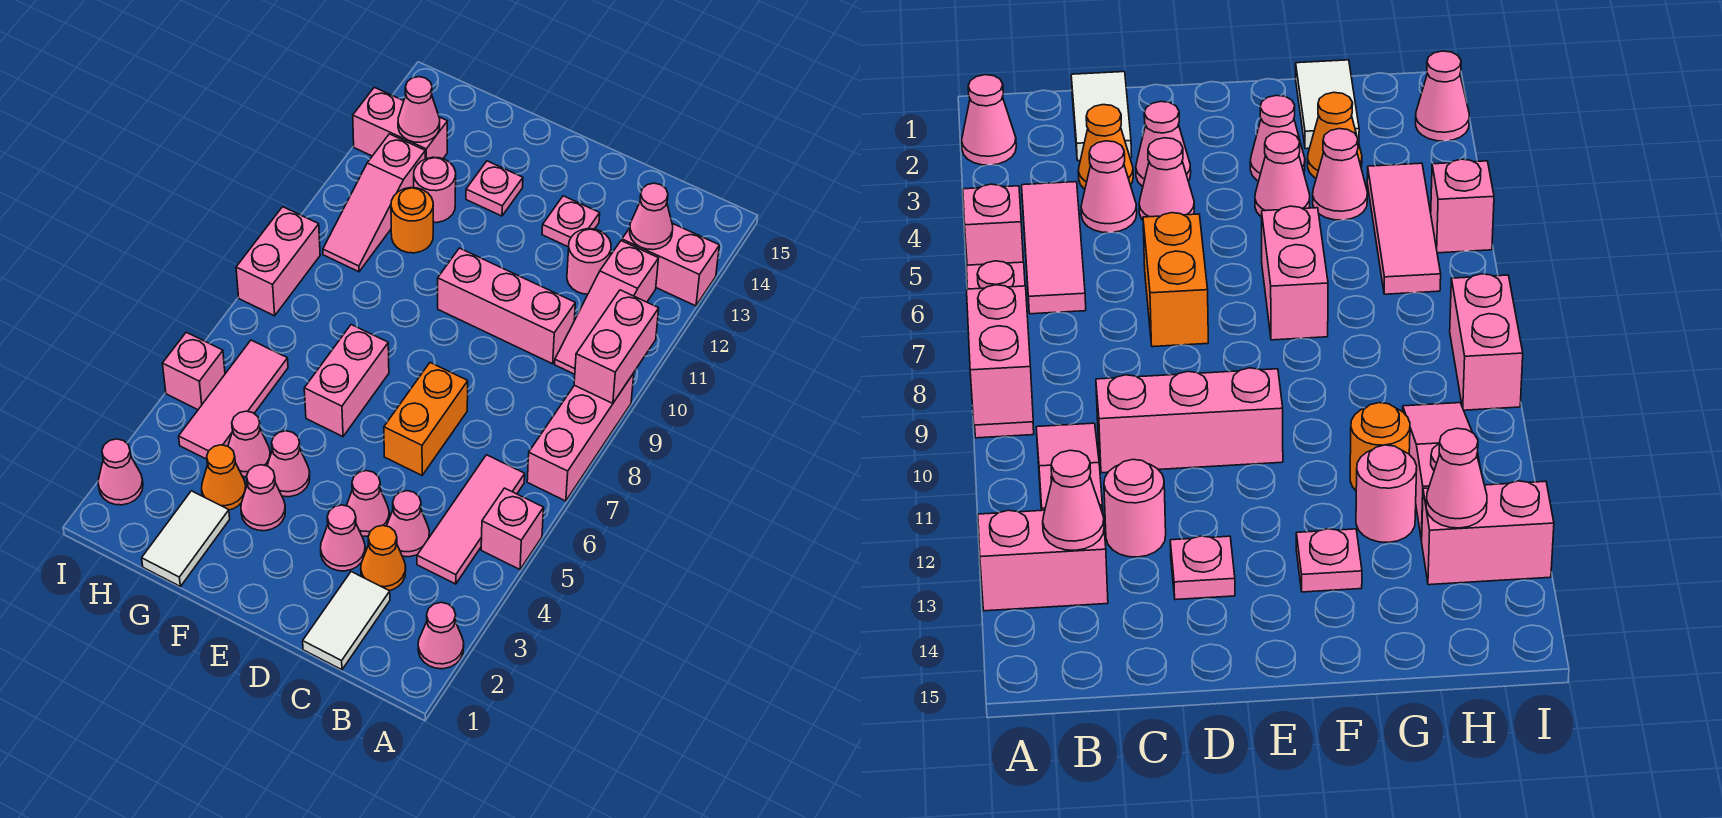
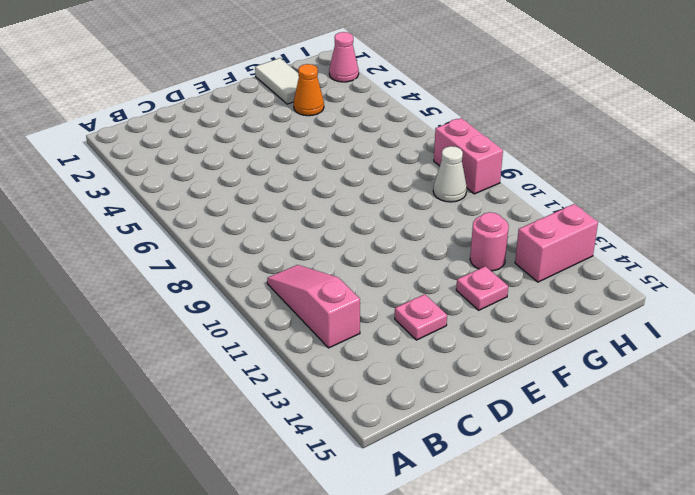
white 1x1 cone [433,146,467,202] -> none
none -> pink 1x1 cone [418,602,464,669]
none -> pink 1x1 brick [481,488,544,569]
none -> pink 1x3 brick [527,373,634,501]
none -> pink 1x2 brick [622,223,719,306]

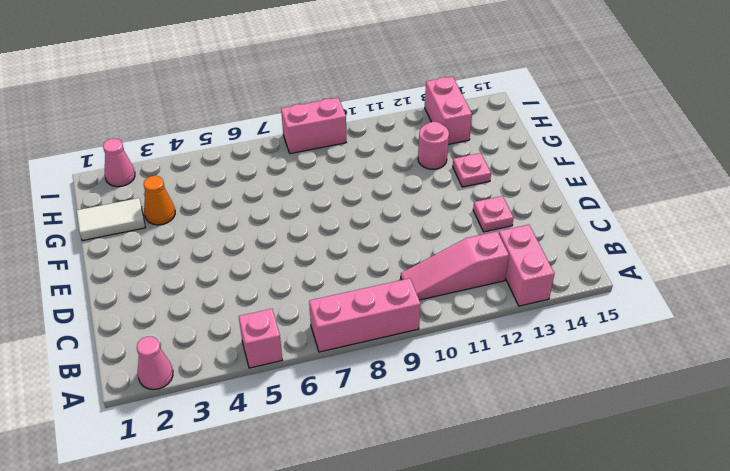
none -> pink 1x3 tile [417,455,525,584]
none -> white 1x2 tile [303,572,390,670]
none -> orange 1x1 cone [361,525,406,591]
none -> pink 1x1 cone [387,491,429,557]

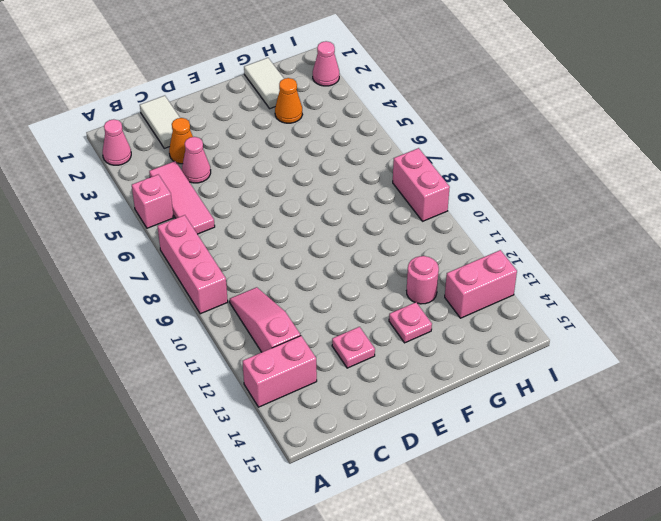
none -> pink 1x3 brick [438,248,575,364]
none -> pink 1x1 round brick [567,229,611,294]
none -> pink 1x1 cone [321,505,365,571]
none -> pink 1x1 cone [347,471,389,536]

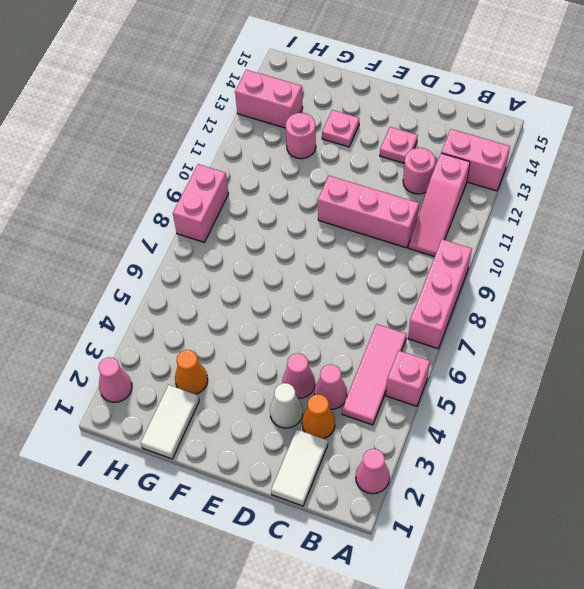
white 1x1 cone [270,383,303,428] -> pink 1x1 cone [321,505,365,571]
none -> orange 1x2 brick [384,363,468,475]
none -> pink 1x1 cone [241,465,285,531]
none -> pink 1x1 cone [267,431,310,497]
none -> pink 1x2 brick [304,325,389,437]

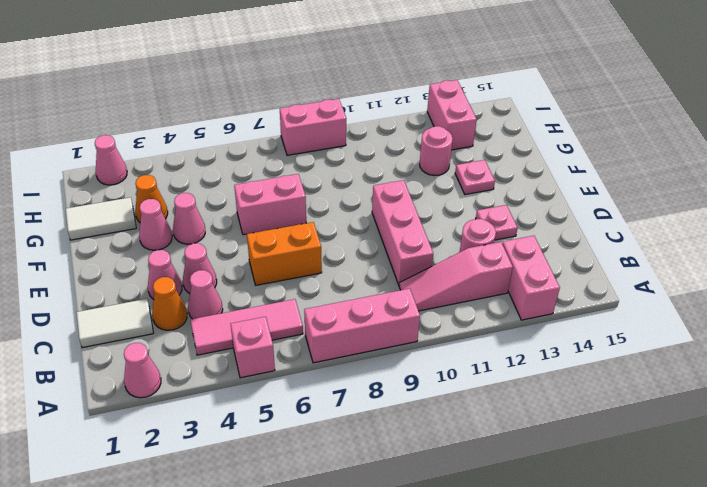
none -> pink 1x1 cone [228,411,270,477]
none -> orange 1x1 round brick [391,188,433,253]
none -> pink 1x3 tile [179,340,288,459]
none -> pink 1x3 slope [323,134,425,272]

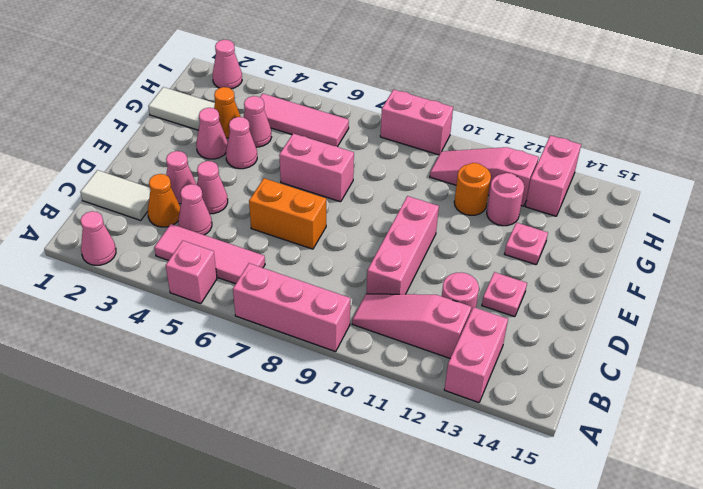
none -> pink 1x1 brick [162,332,225,410]
none -> pink 1x2 brick [574,290,659,403]
none -> pink 1x1 cone [630,183,673,250]
none -> pink 1x1 cone [398,77,440,143]

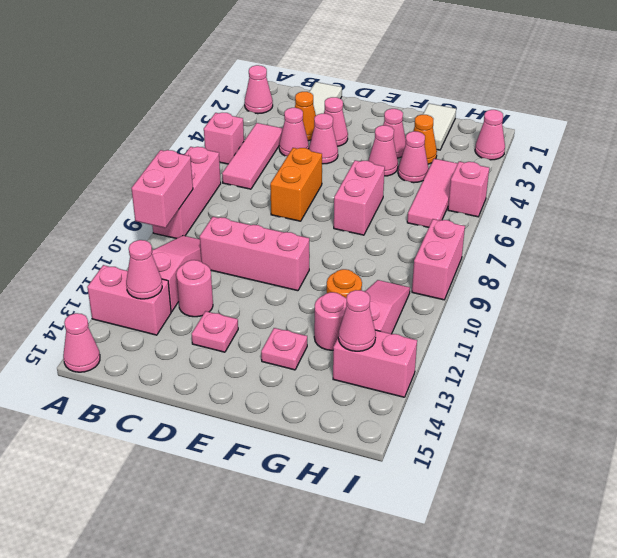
pink 1x1 cone [63,313,100,372] -> none

